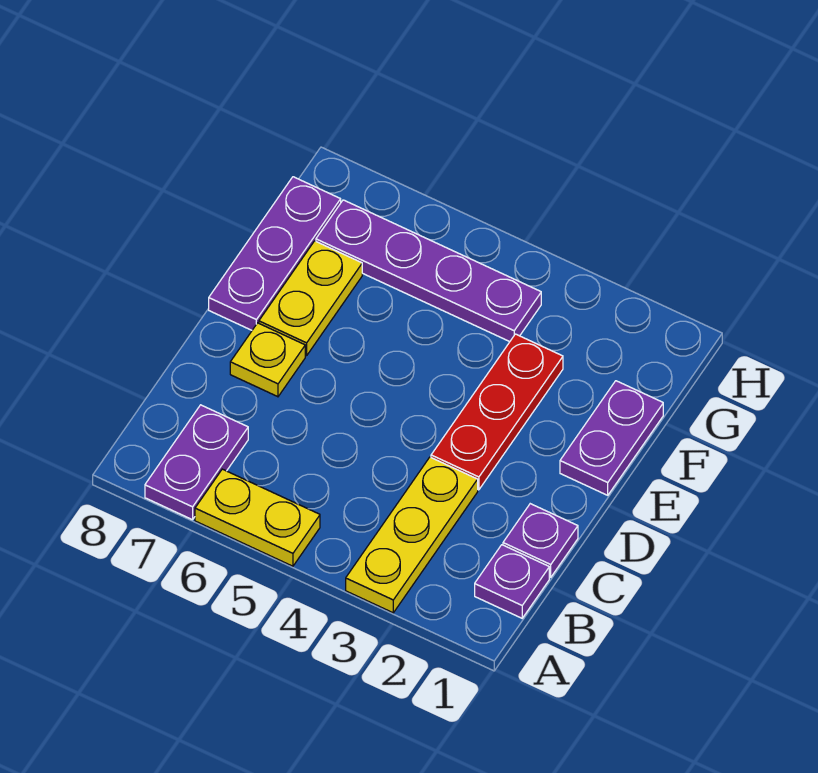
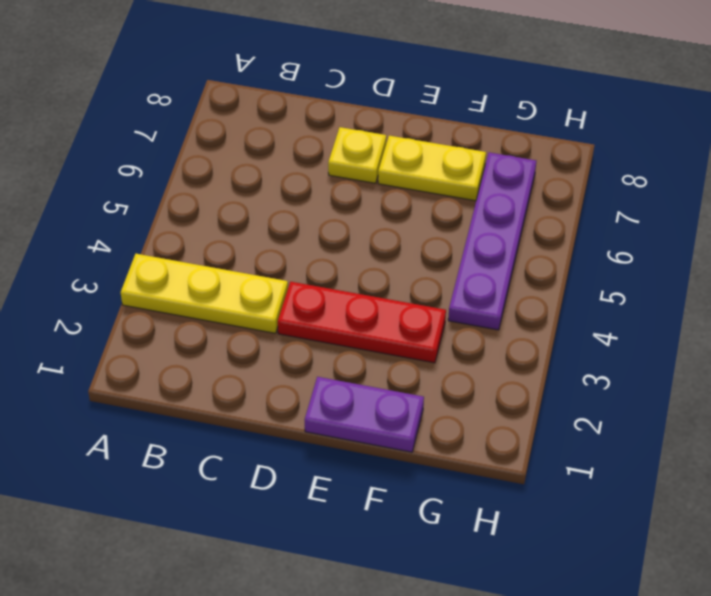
none -> yellow 1x2 plate [195,469,320,566]
none -> purple 1x2 plate [145,405,248,520]

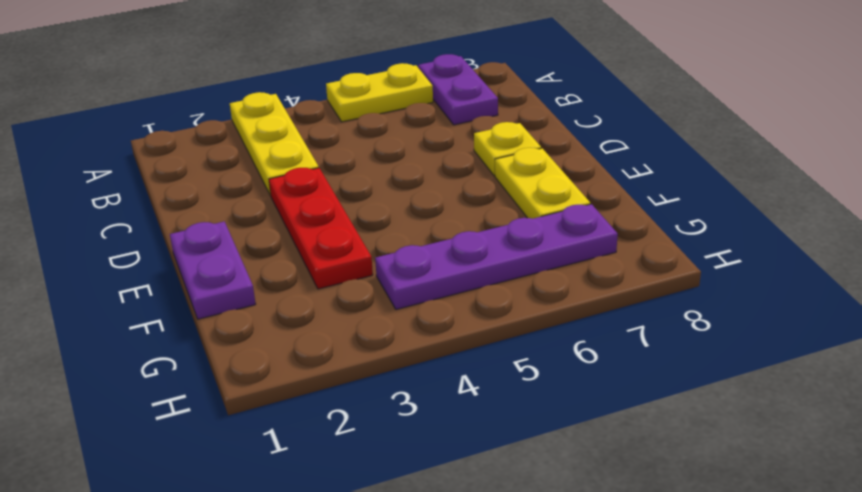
none -> purple 1x1 plate [475,545,549,618]
none -> purple 1x1 plate [503,504,578,577]

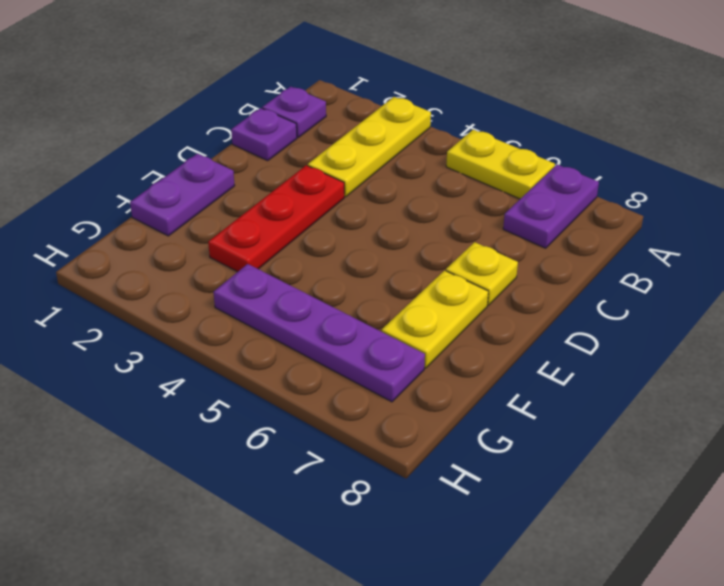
none -> purple 1x3 plate [209,177,341,330]

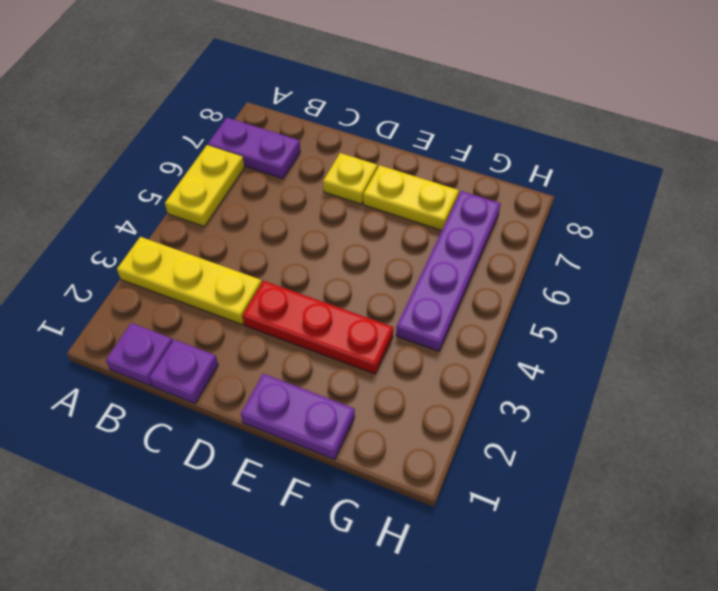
none -> purple 1x3 plate [209,177,341,330]

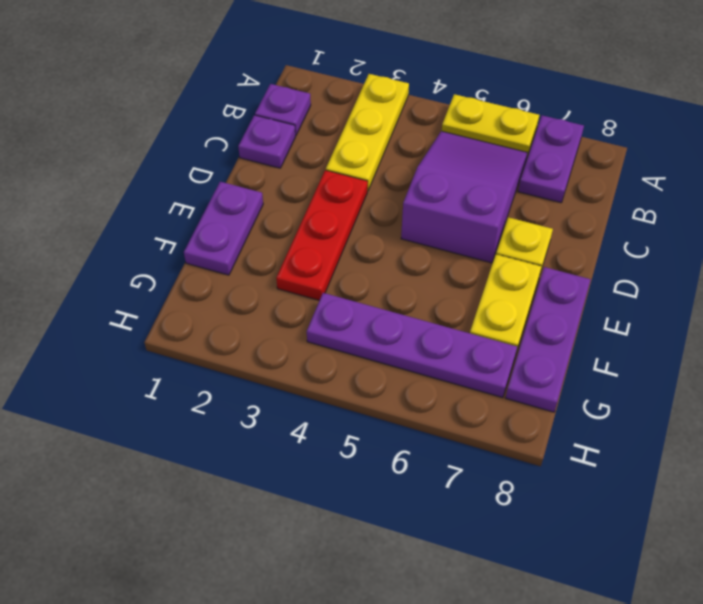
purple 2x3 slope [401,131,528,263] -> none

